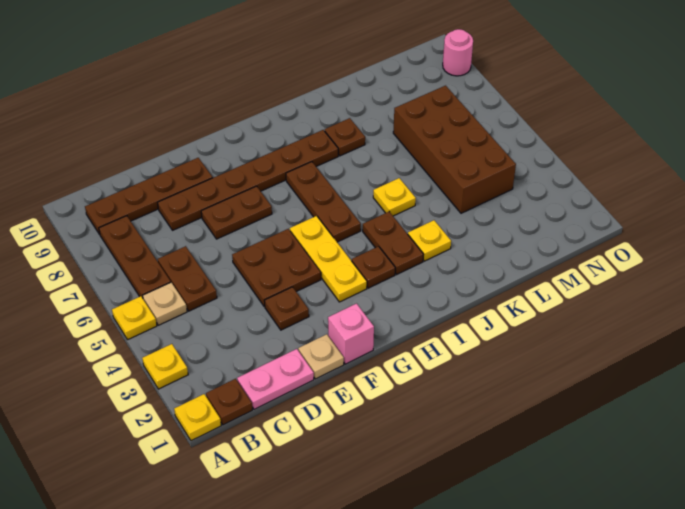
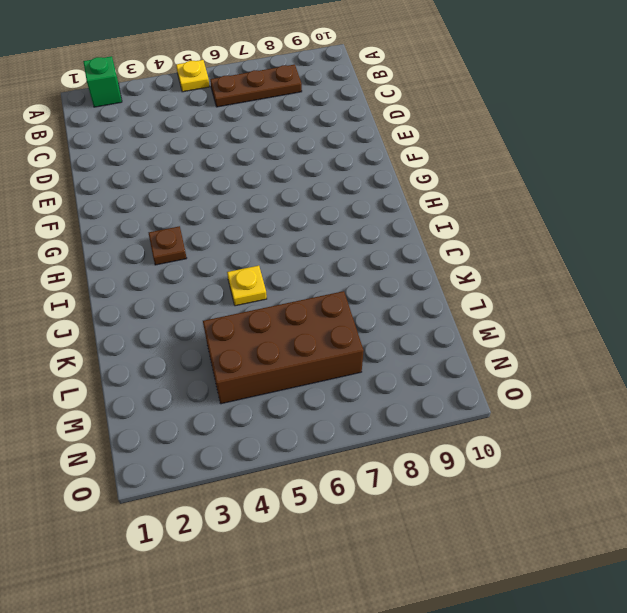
green 1x1 brick [83,56,122,107] -> none
none -> yellow 1x1 plate [174,394,221,441]
none -> yellow 1x1 plate [142,344,188,389]
none -> brown 1x1 plate [206,379,252,425]

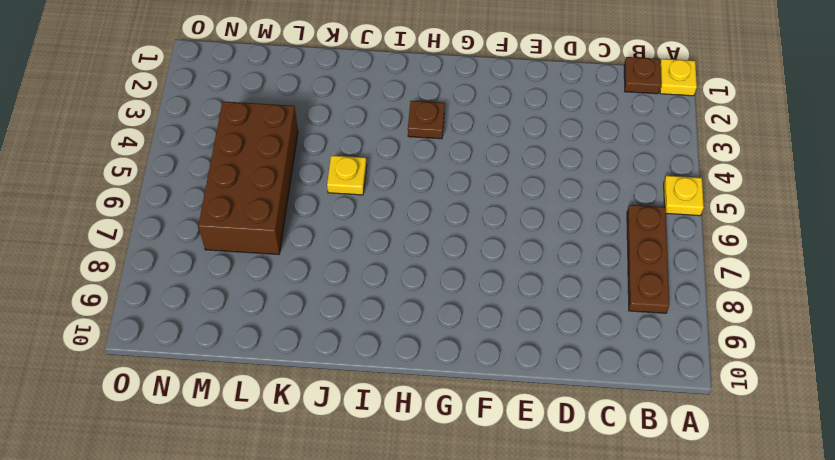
none -> yellow 1x1 plate [142,344,188,389]
none -> tan 1x1 plate [143,283,187,325]
none -> brown 1x4 plate [85,158,213,234]

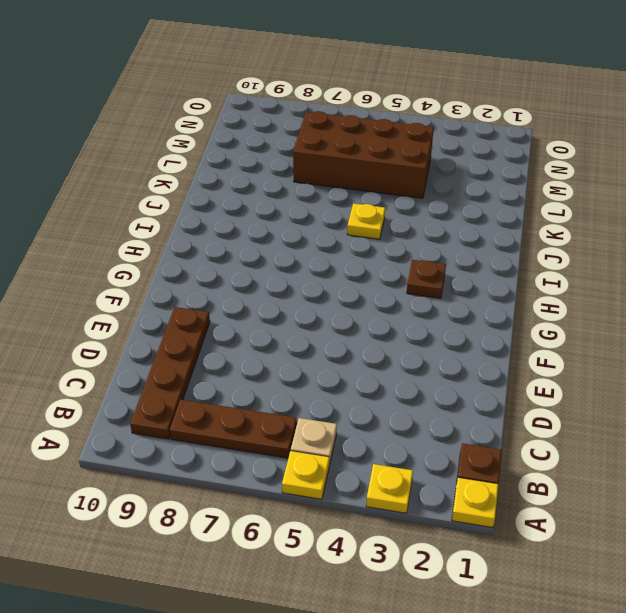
none -> pink 1x2 plate [237,349,314,409]
none -> brown 1x2 plate [158,246,217,311]
none -> brown 1x6 plate [158,130,338,230]

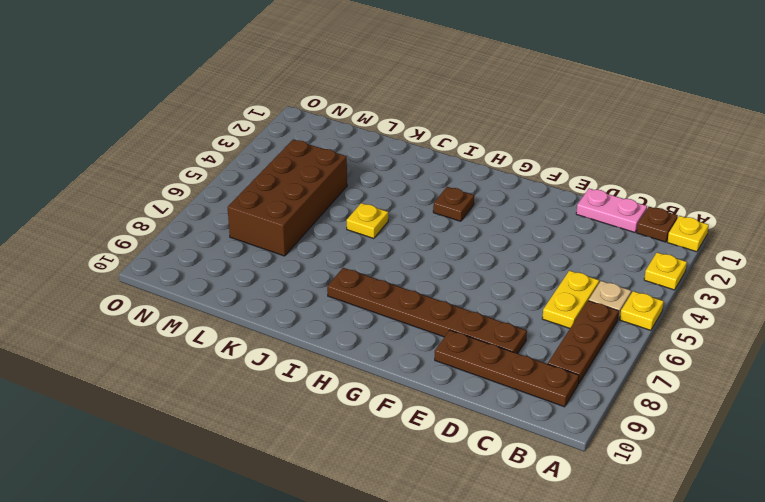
yellow 1x2 plate [542,271,599,328] -> brown 1x2 plate [158,246,217,311]
none -> tan 1x1 plate [298,334,344,379]
none -> brown 1x1 plate [264,287,309,330]
none -> brown 2x2 plate [232,229,321,307]

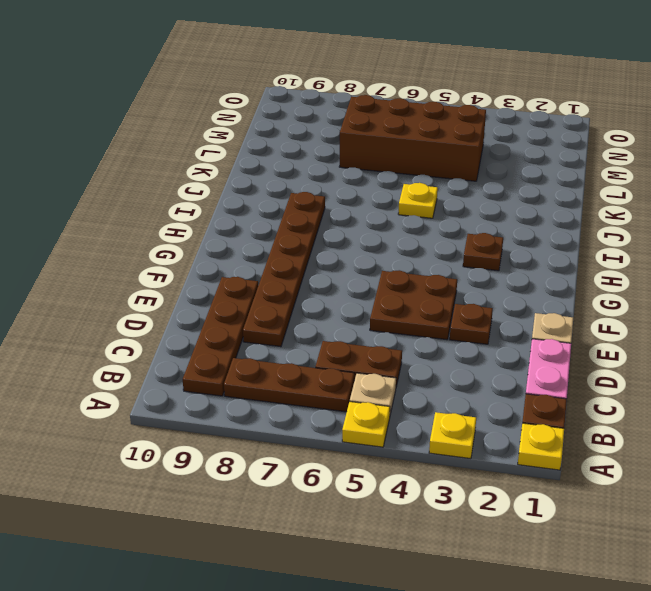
none -> brown 1x2 plate [201,186,272,239]
none -> pink 1x1 brick [328,304,374,364]
none -> yellow 1x3 plate [290,216,367,302]

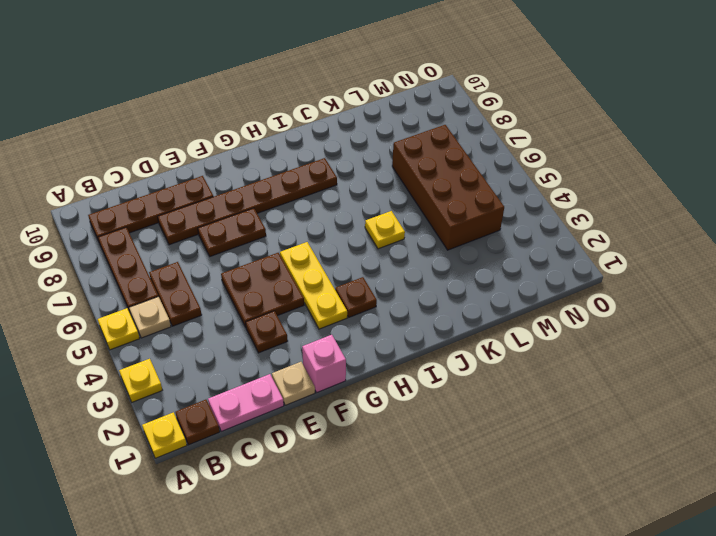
none -> brown 1x3 plate [286,162,361,242]
none -> brown 1x2 plate [363,212,424,275]
none -> yellow 1x1 plate [408,220,451,261]

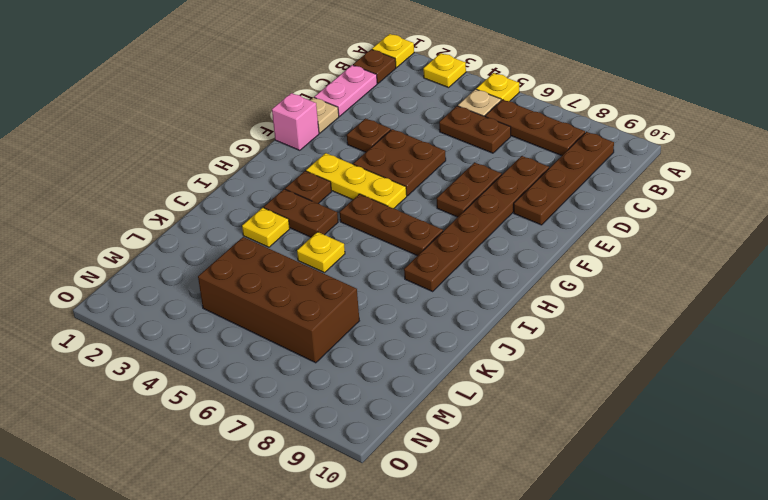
none -> brown 1x1 plate [325,118,365,156]
none -> pink 1x1 round brick [443,29,473,76]

